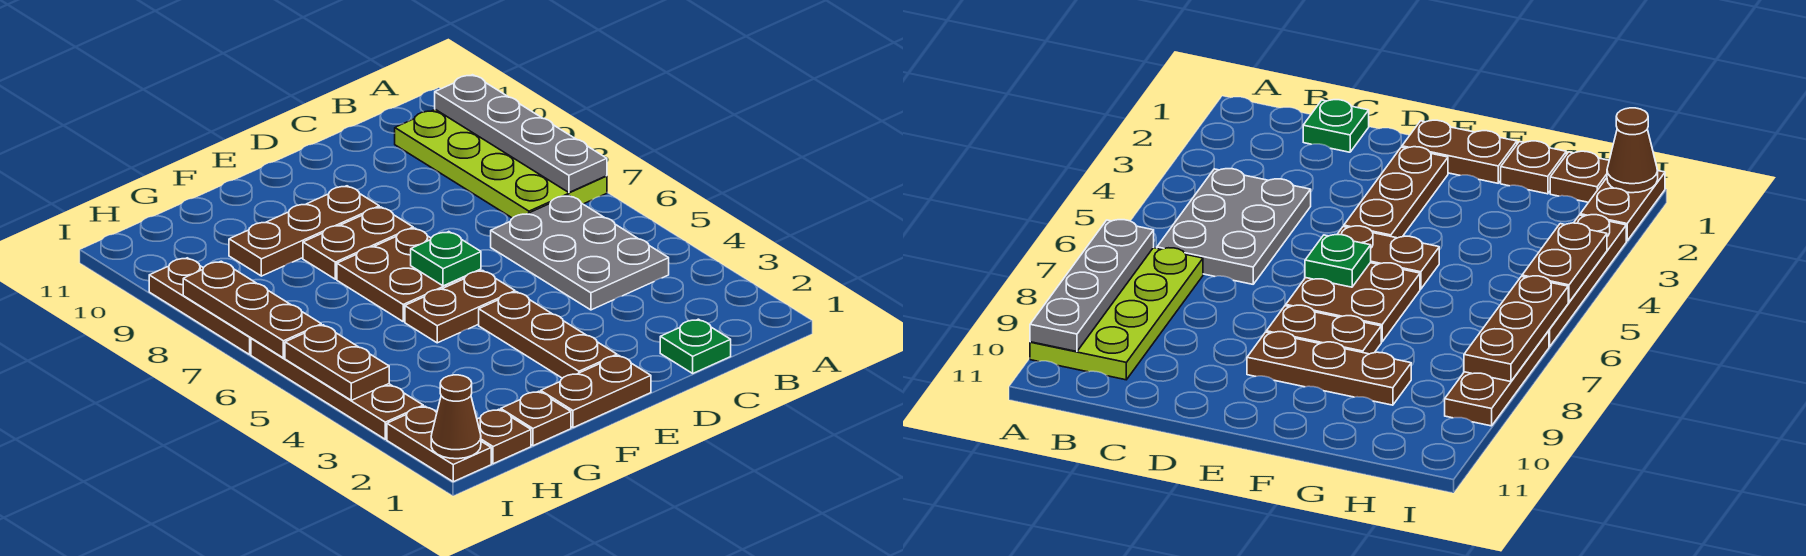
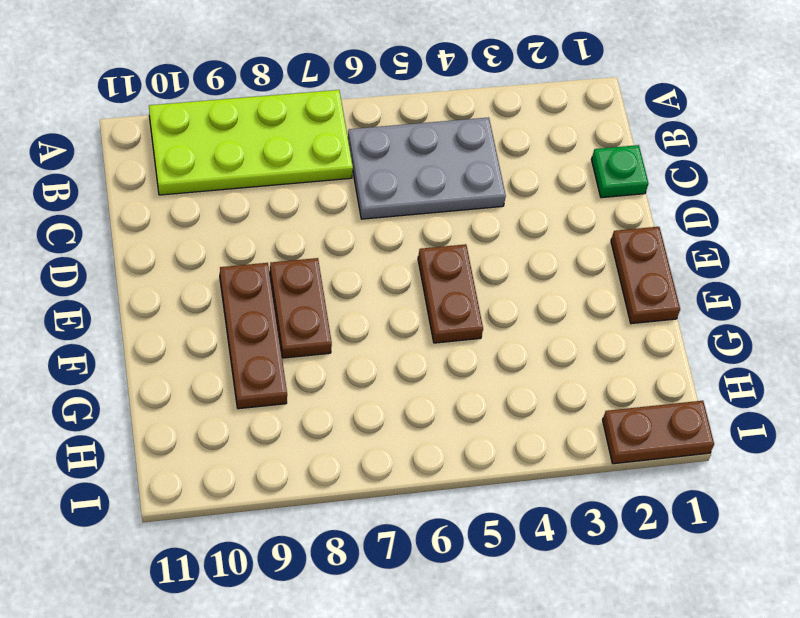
none -> brown 1x3 plate [479,292,617,378]
none -> brown 2x2 plate [337,228,481,322]
none -> brown 1x1 plate [501,391,571,446]

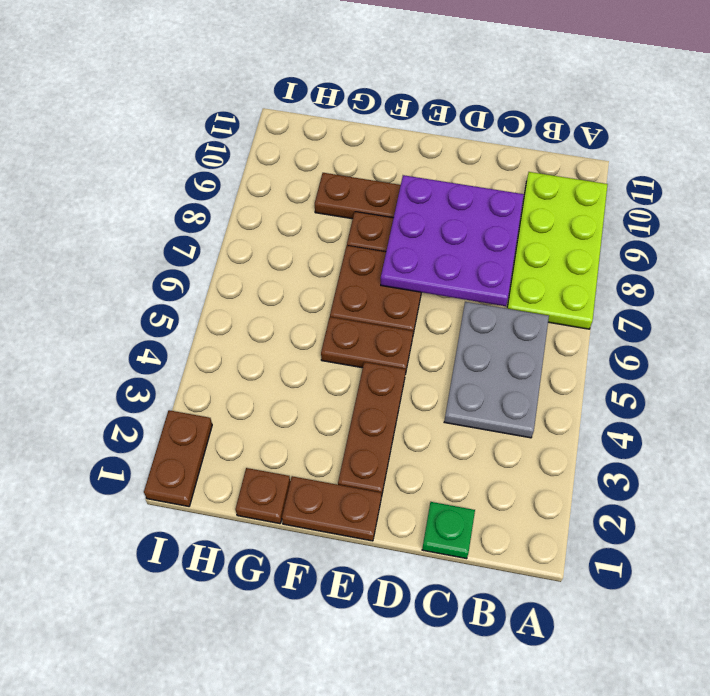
purple 3x3 plate [381,175,524,306] -> none
none -> brown 1x1 plate [477,409,531,464]
none -> brown 1x4 plate [251,338,423,439]
none -> brown 1x3 plate [149,258,251,354]

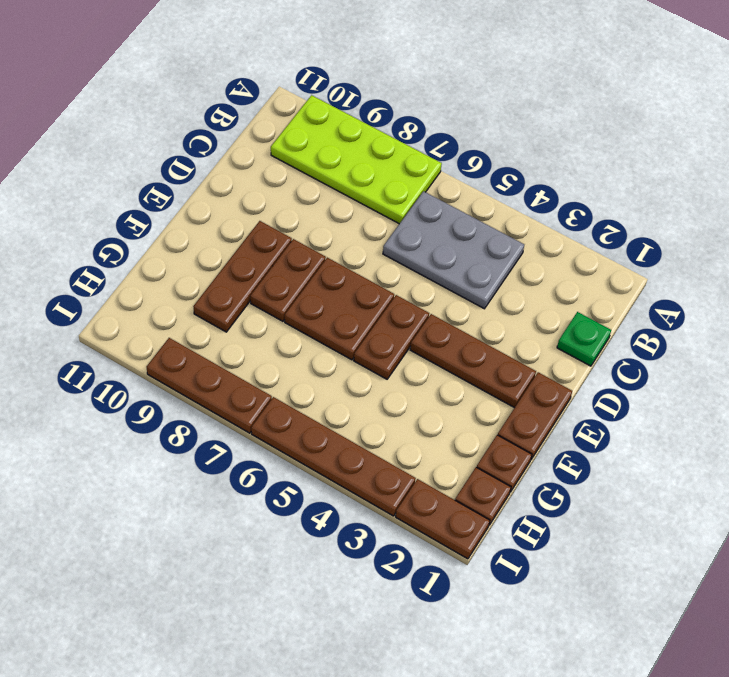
none -> grey 1x4 plate [435,75,607,192]
none -> green 1x1 plate [411,232,481,286]
none -> brown 1x1 cone [431,375,481,459]

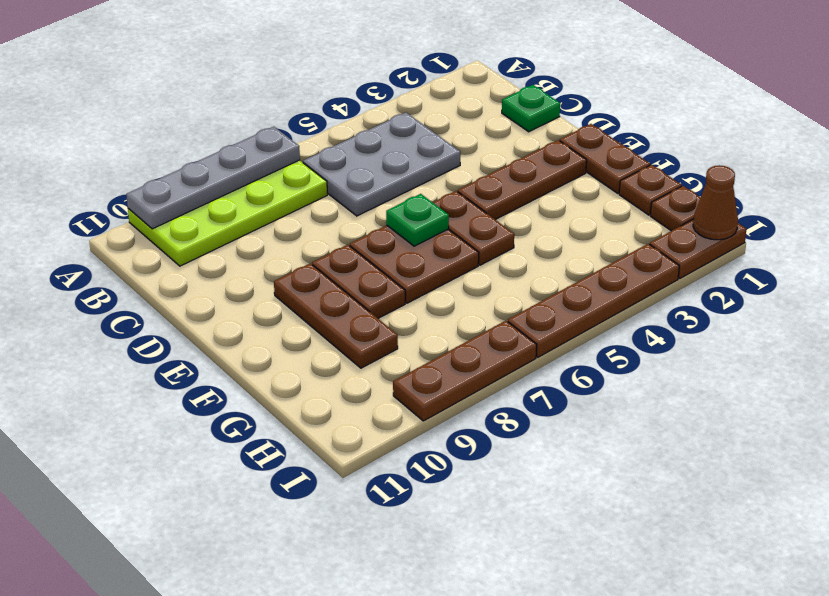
none -> brown 1x2 plate [285,325,389,400]
none -> brown 1x3 plate [183,261,321,358]

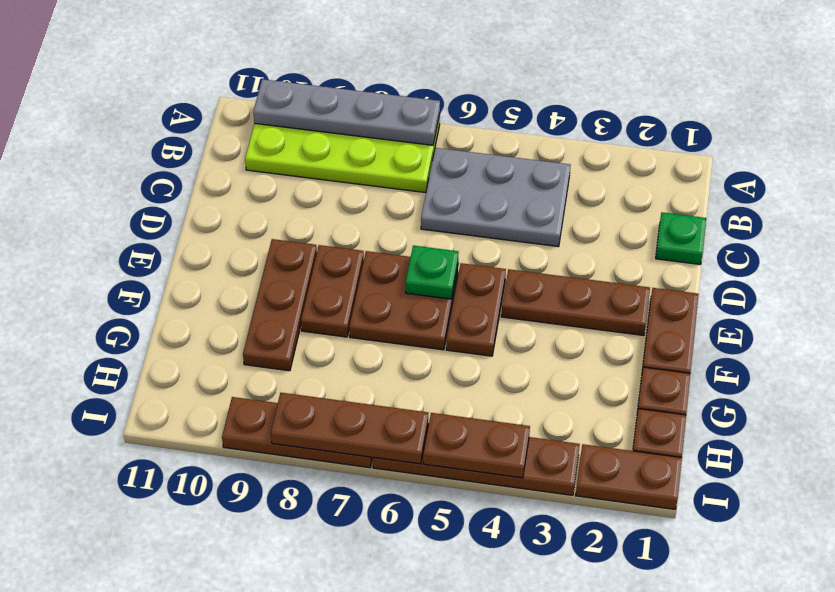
none -> brown 1x1 cone [431,375,481,459]

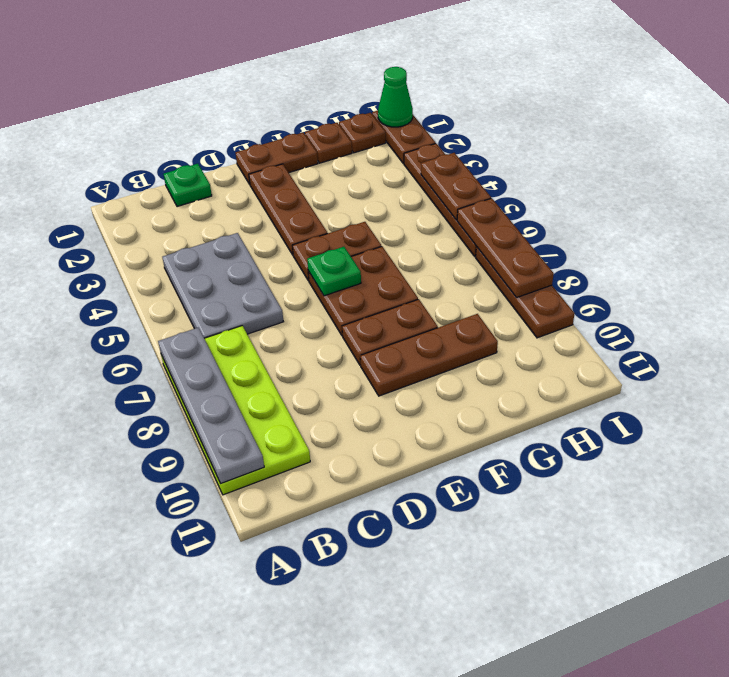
green 1x1 cone [378,67,413,127] -> brown 1x1 cone [431,375,481,459]

